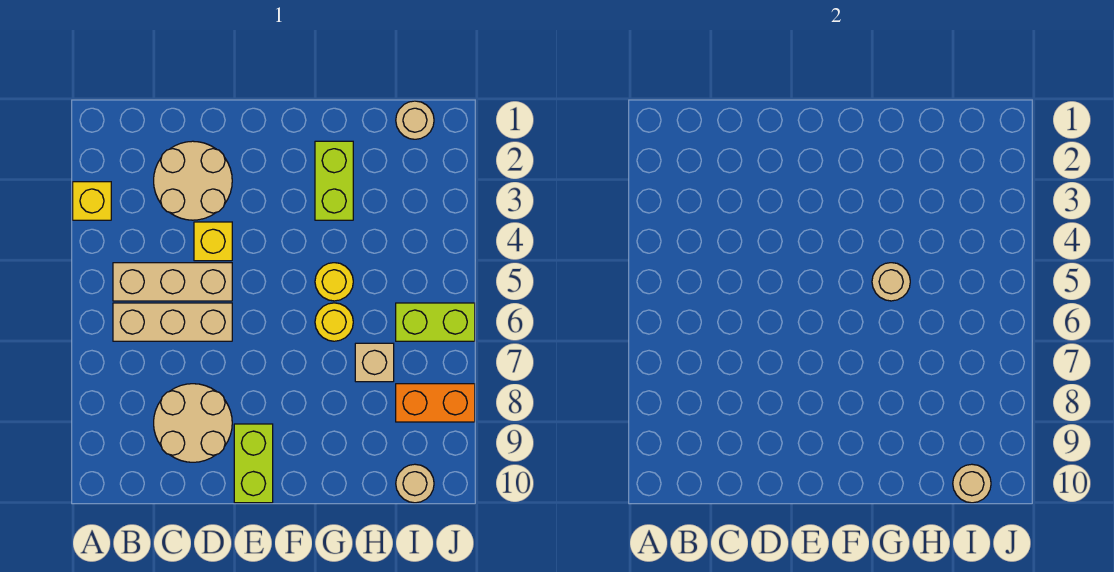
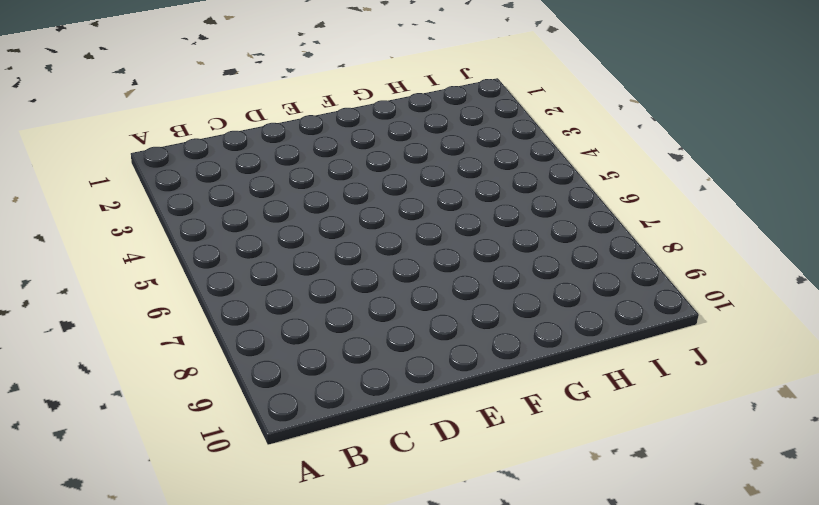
none -> yellow 1x1 brick [73,182,111,220]
none -> tan 1x3 brick [113,263,232,301]
none -> tan 1x3 brick [113,303,232,341]

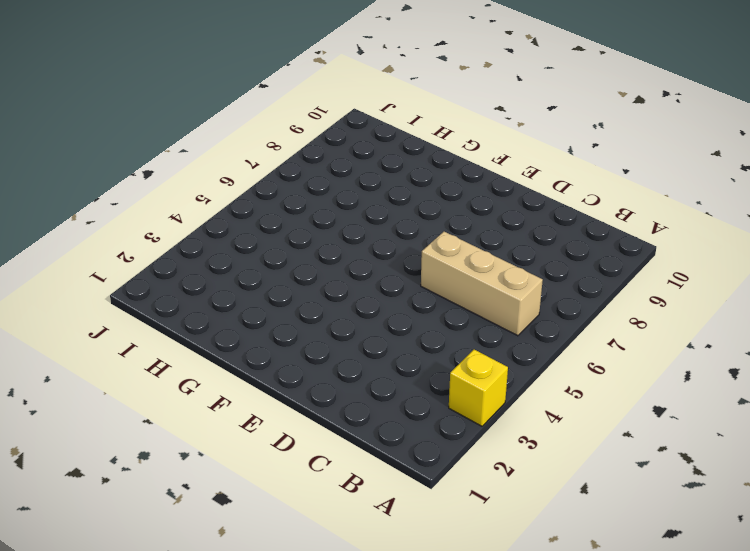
none -> tan 1x3 brick [113,263,232,301]
none -> tan 2x2 round brick [154,141,232,220]
none -> tan 2x2 round brick [154,384,232,462]

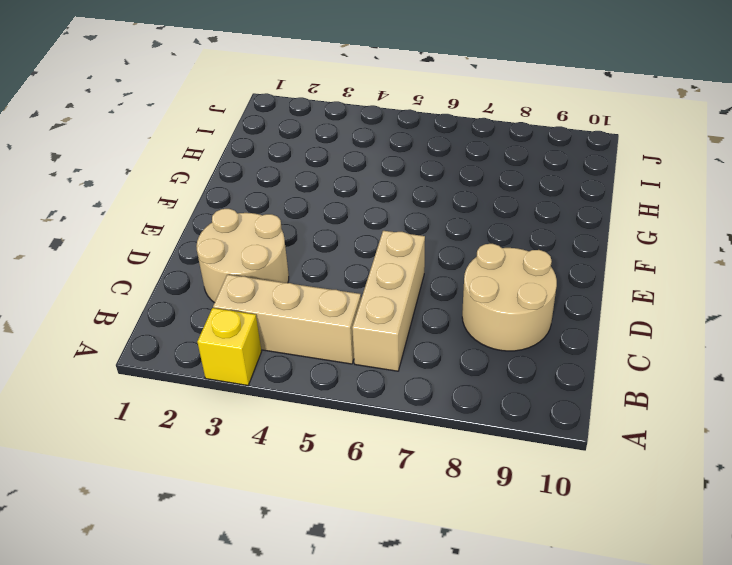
tan 1x3 brick [213,275,361,364] -> tan 1x3 brick turned to [113,263,232,301]
none -> yellow 1x1 brick [194,222,232,261]
none -> lime 1x2 brick [234,424,273,503]
none -> lime 1x2 brick [315,141,353,220]

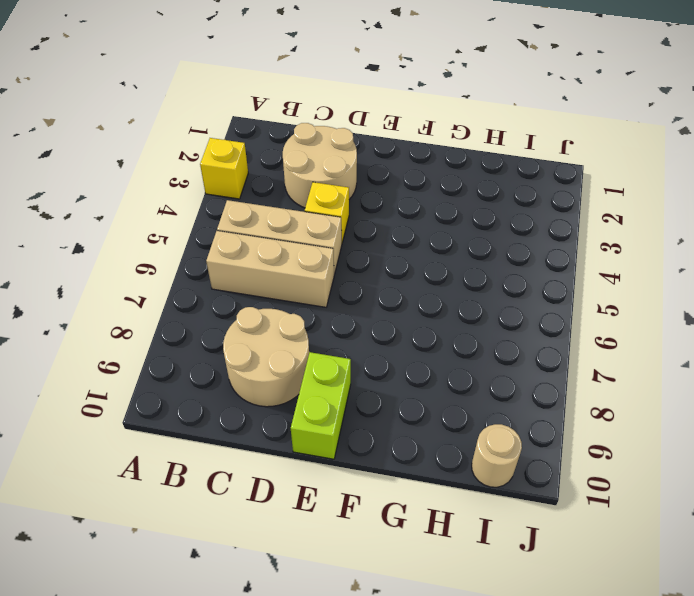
none -> lime 1x2 brick [315,141,353,220]
none -> yellow 1x1 round brick [315,263,353,301]
none -> yellow 1x1 round brick [315,303,353,341]

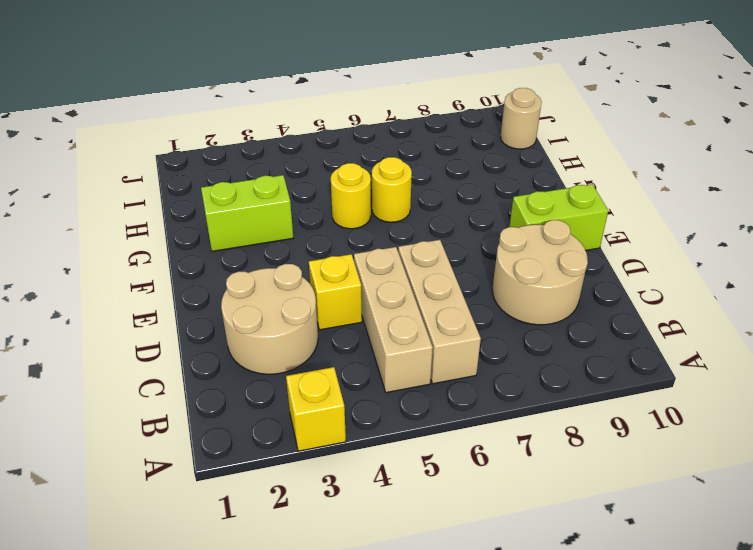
none -> tan 1x1 brick [355,343,394,382]
none -> tan 1x1 round brick [396,101,434,139]
none -> lime 1x2 brick [396,303,475,341]

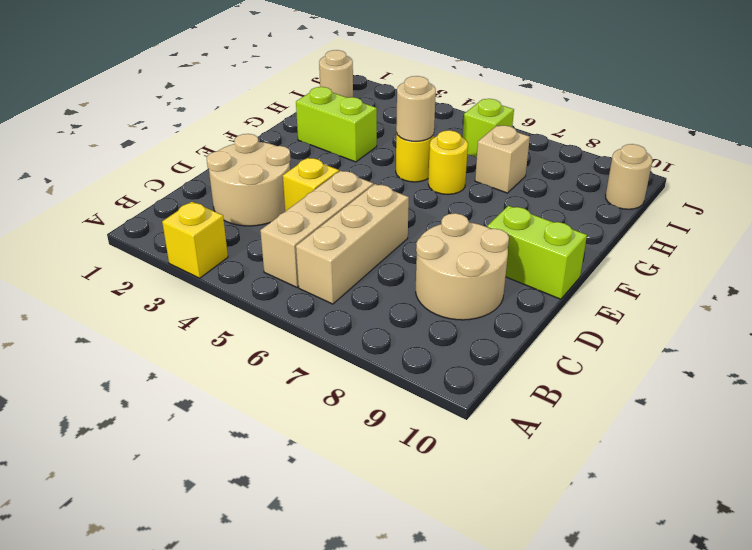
lime 1x1 brick [463,99,514,157] -> lime 1x2 brick [396,303,475,341]
none -> orange 1x2 brick [396,384,475,422]
none -> tan 1x1 round brick [953,464,991,503]

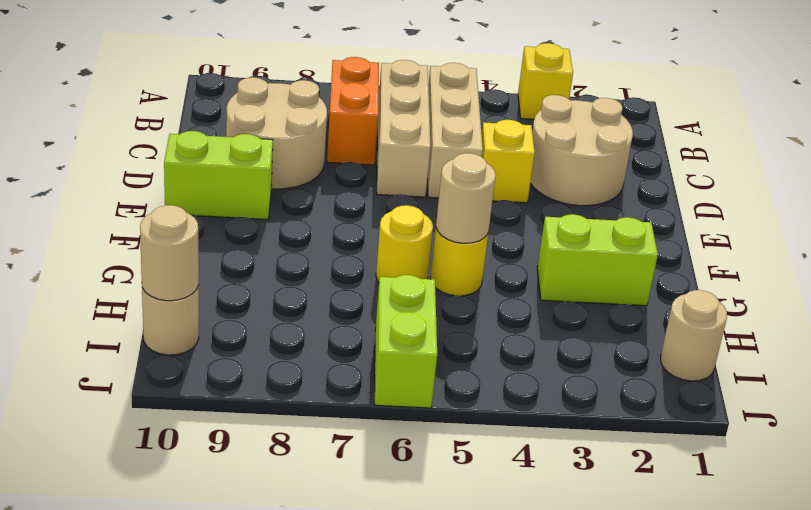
orange 1x2 brick [327,57,379,165] -> orange 1x2 brick moved to [396,384,475,422]
none -> tan 1x1 brick [355,343,394,382]

